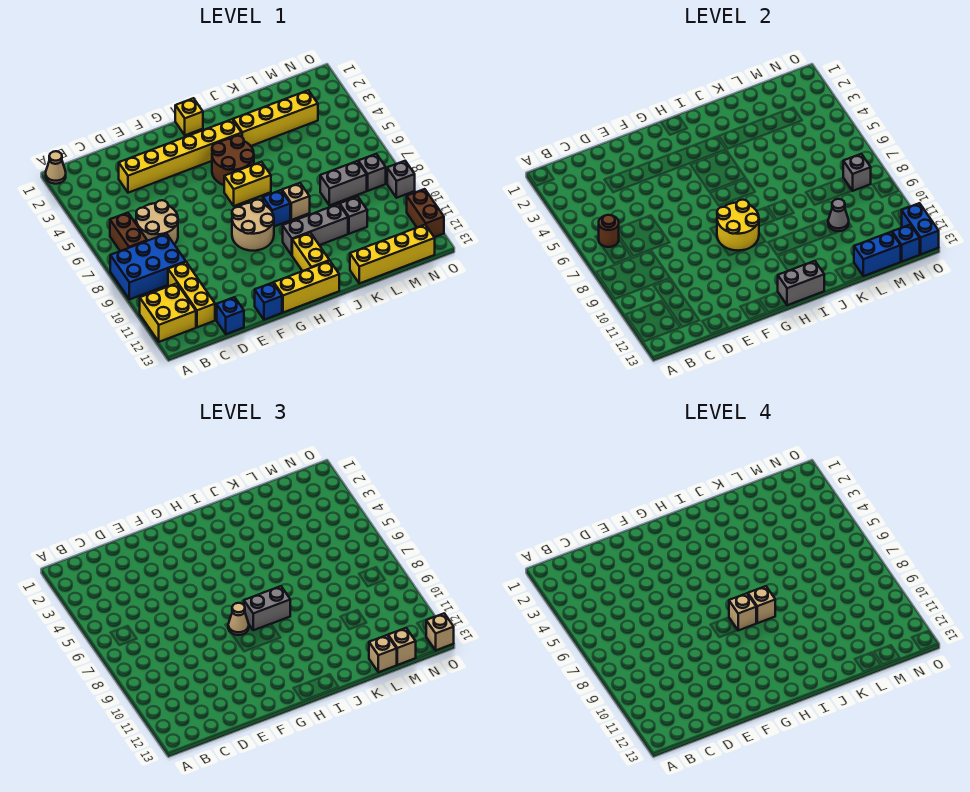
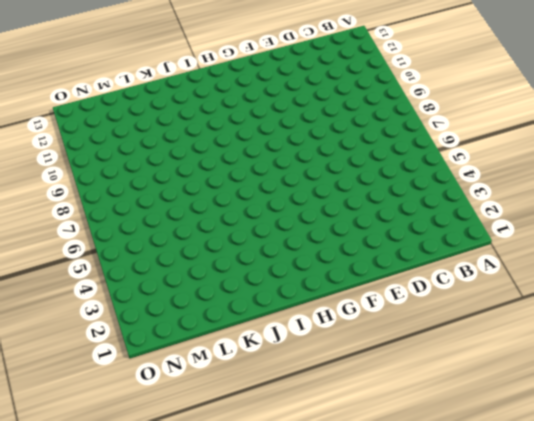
none -> tan 1x1 cone [46,151,66,184]
none -> blue 2x3 brick [110,234,186,299]
none -> yellow 2x2 brick [140,283,196,342]
none -> brown 1x2 brick [110,213,147,251]

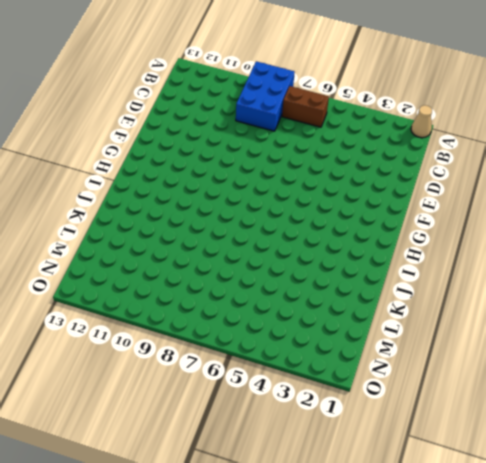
none -> yellow 2x2 brick [140,283,196,342]
none -> tan 2x2 round brick [136,200,178,244]
none -> yellow 1x3 brick [168,262,215,327]
none -> yellow 1x6 brick [119,119,242,193]

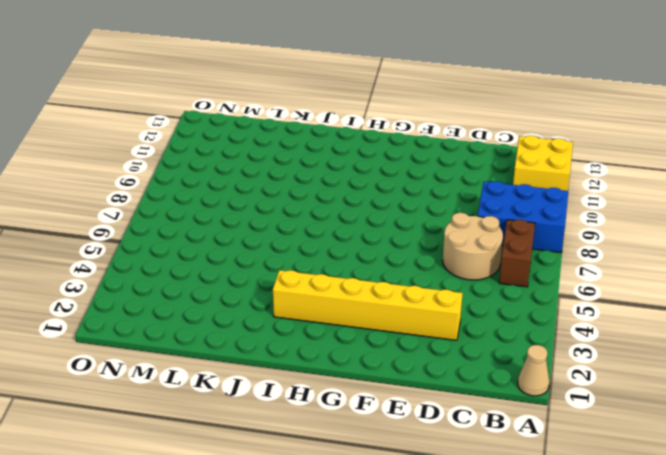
none -> yellow 1x3 brick [168,262,215,327]
none -> blue 1x1 brick [217,297,244,334]
none -> blue 1x1 brick [255,283,282,320]
none -> tan 2x2 round brick [232,200,274,251]

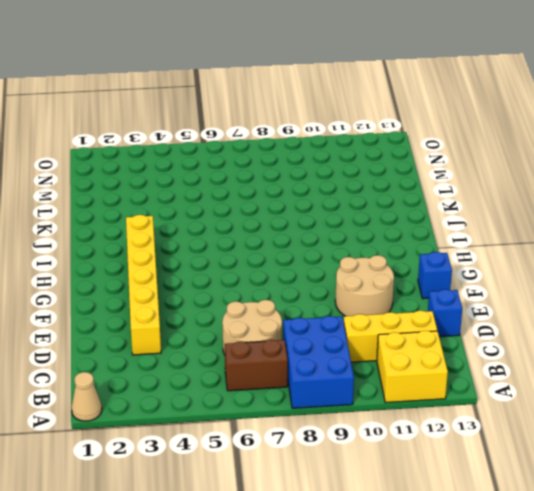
tan 2x2 round brick [335,255,394,316] -> tan 2x2 round brick moved to [232,200,274,251]
none -> yellow 1x3 brick [274,261,339,313]
none -> yellow 1x1 brick [175,98,203,135]
none -> brown 2x2 round brick [212,136,254,185]
none -> yellow 1x2 brick [224,162,271,206]

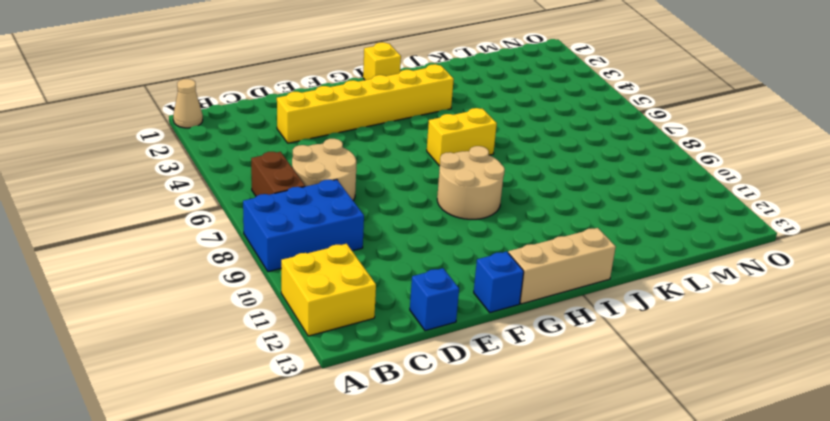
tan 1x3 brick [508,228,616,304] -> yellow 1x3 brick [274,261,339,313]
none -> yellow 1x3 brick [168,262,215,327]
none -> brown 2x2 round brick [212,136,254,185]
none -> blue 1x1 brick [263,190,290,227]
none -> grey 1x3 brick [283,204,348,255]

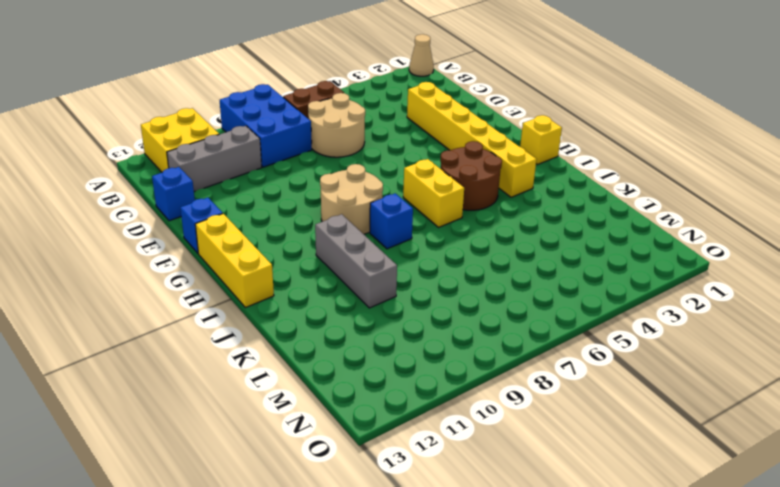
grey 1x3 brick [167,126,262,192] -> yellow 1x3 brick [168,262,215,327]
none -> yellow 1x2 brick [292,233,330,271]
none -> yellow 1x4 brick [233,90,318,146]
none -> tan 1x1 brick [282,183,310,220]
none -> yellow 1x4 brick [350,225,435,283]

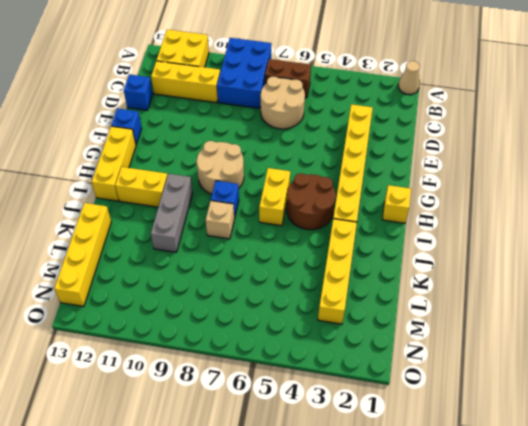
none -> grey 1x2 brick [320,161,367,205]
none -> grey 1x1 brick [340,197,367,234]
none -> grey 1x1 brick [358,154,386,191]
none -> grey 1x1 brick [387,161,415,198]

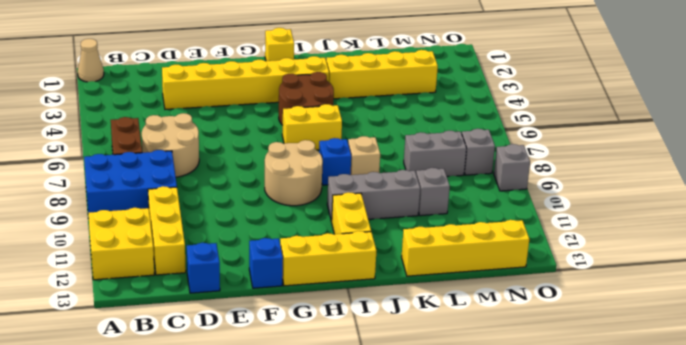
none -> brown 1x2 brick [407,189,444,237]
none -> brown 1x1 round brick [599,215,619,247]
none -> yellow 2x2 round brick [717,200,759,251]
none -> grey 1x2 brick [778,261,824,305]

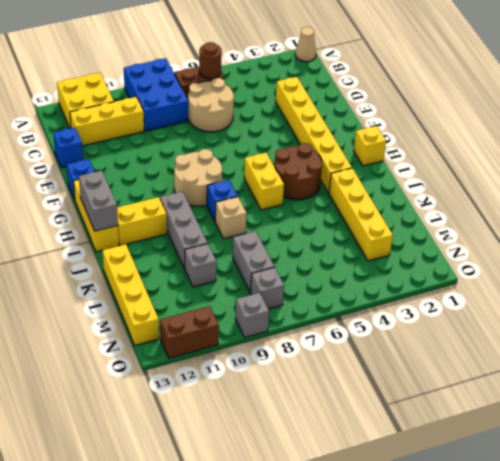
none -> yellow 2x2 round brick [717,200,759,251]
none -> grey 1x1 cone [828,199,849,231]
none -> blue 1x2 brick [854,232,901,276]
none -> grey 1x1 brick [843,154,871,191]

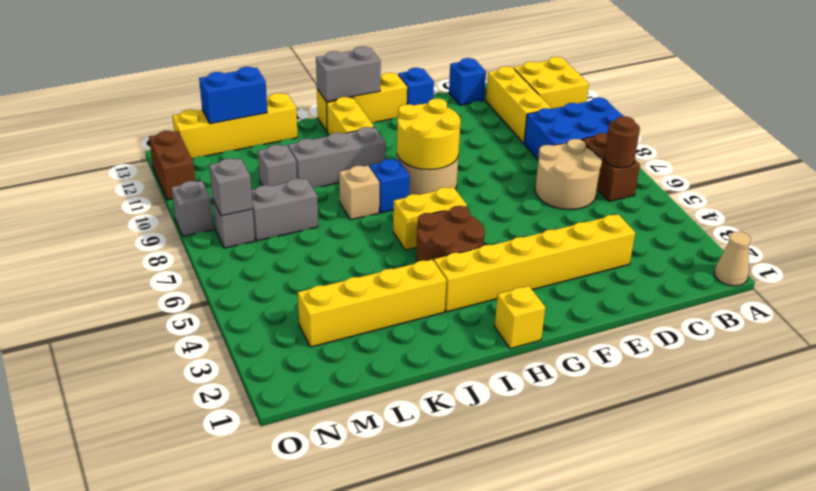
none -> grey 1x1 cone [828,199,849,231]
none -> blue 1x1 brick [892,225,920,262]
none -> blue 1x2 brick [902,203,939,254]
none -> tan 1x1 cone [228,603,249,635]

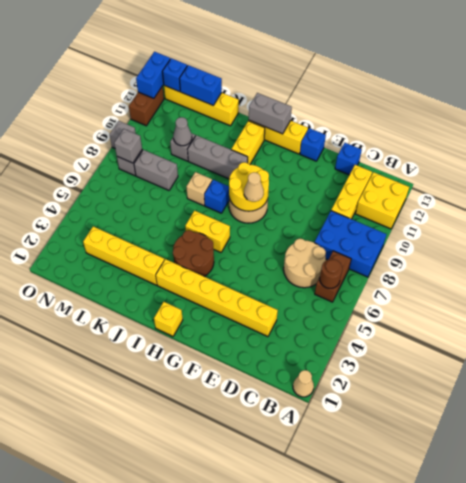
none -> grey 1x2 brick [244,586,290,630]
none -> tan 1x1 brick [369,635,397,672]
none -> tan 1x1 brick [388,628,416,665]
none -> tan 1x1 brick [426,613,454,650]

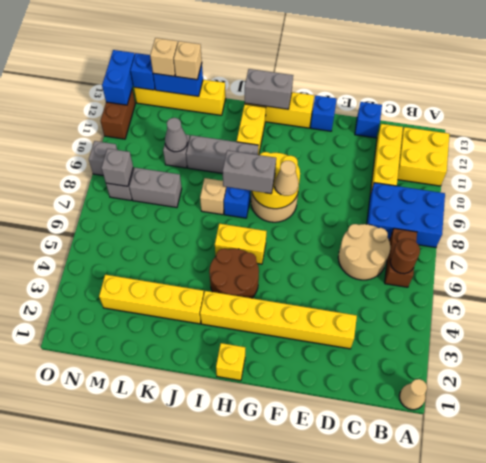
none -> tan 1x1 brick [426,613,454,650]
none -> tan 1x1 brick [729,593,756,630]
none -> tan 1x1 brick [748,586,775,623]

